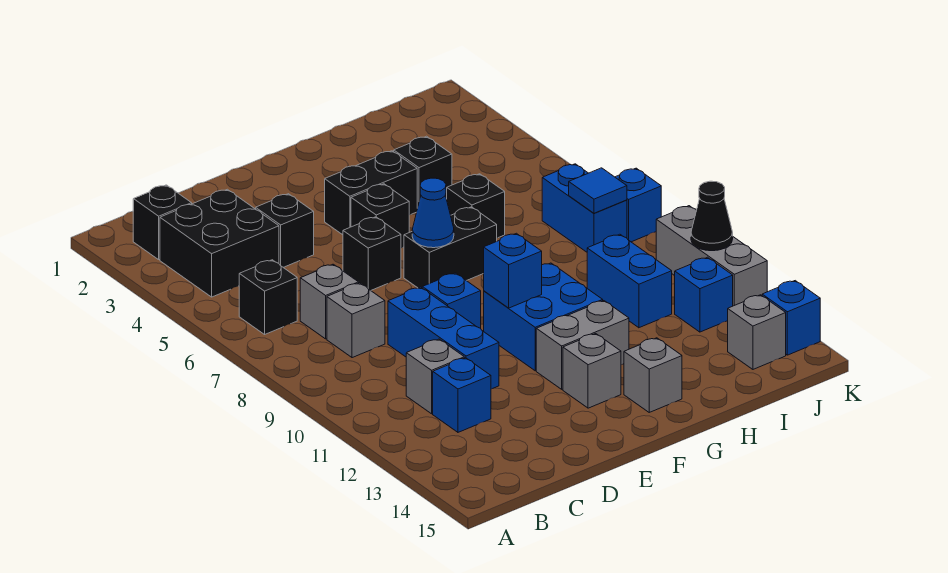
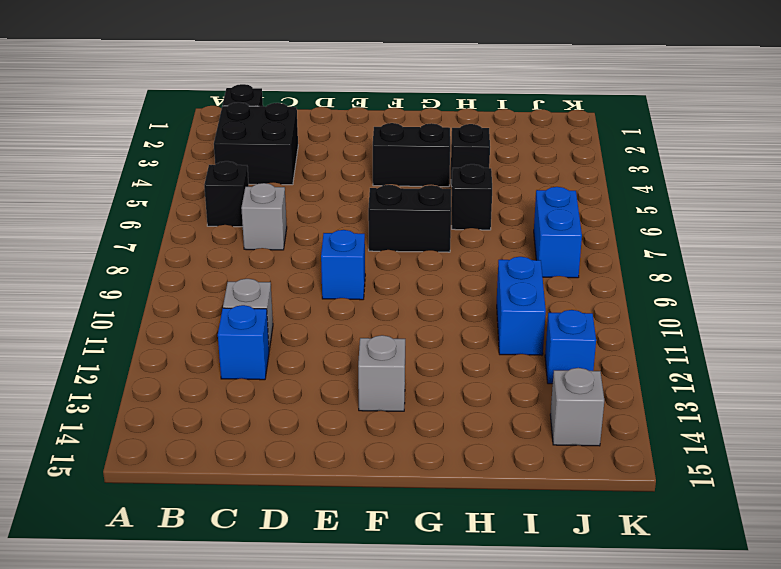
none -> grey 1x1 brick [327,283,385,358]
none -> black 1x1 brick [256,194,314,267]
none -> blue 1x3 brick [388,287,499,389]
none -> black 1x1 brick [343,217,401,290]

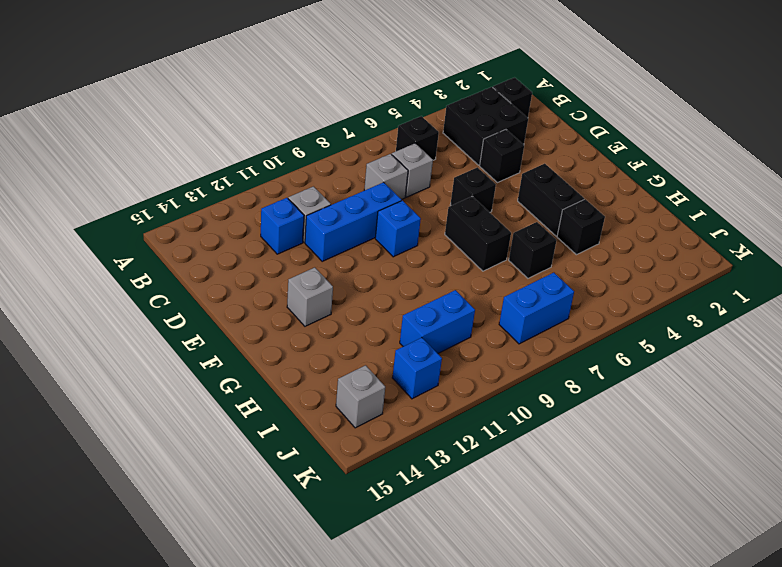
none -> black 1x1 brick [351,184,409,248]
none -> blue 2x2 brick [484,263,603,371]
none -> grey 1x2 brick [536,301,629,389]
none -> grey 1x1 brick [624,338,682,412]

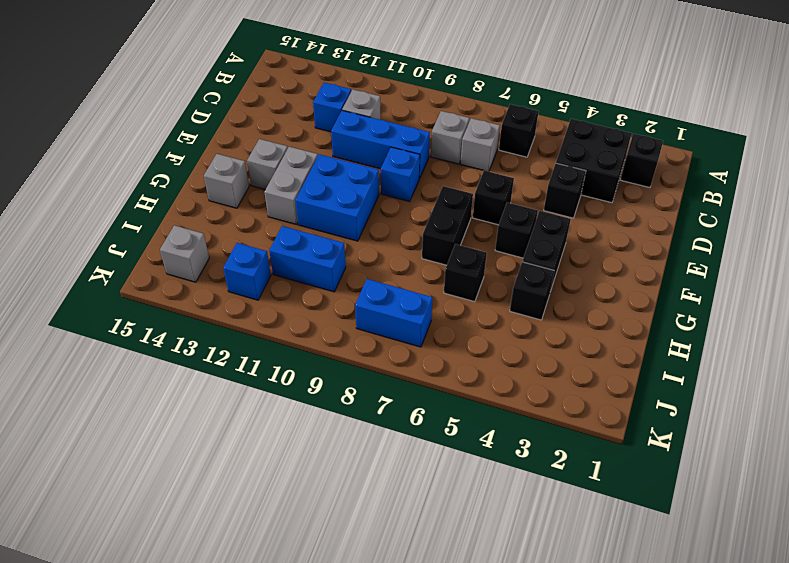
none -> blue 1x1 brick [615,168,661,242]
none -> grey 1x3 brick [656,206,767,306]
none -> blue 1x1 brick [762,281,820,355]
none -> blue 1x1 cone [412,178,454,248]

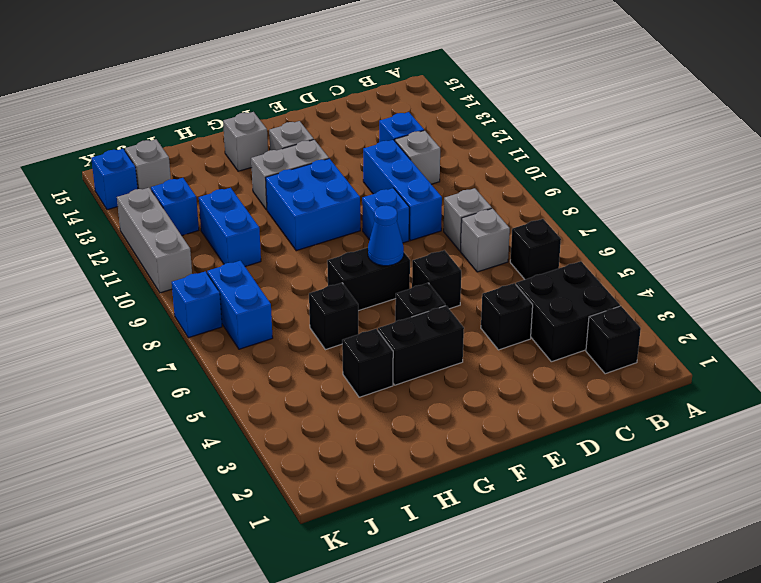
none -> blue 1x1 brick [484,233,542,308]
none -> blue 1x1 tile [569,168,627,213]
none -> black 1x1 cone [691,181,733,251]

